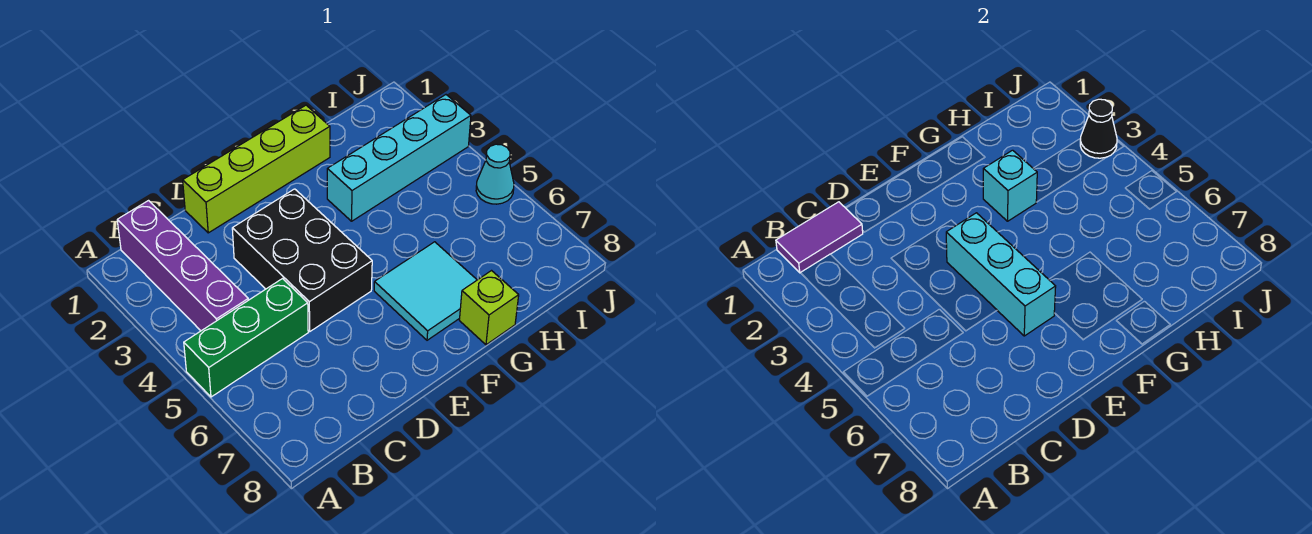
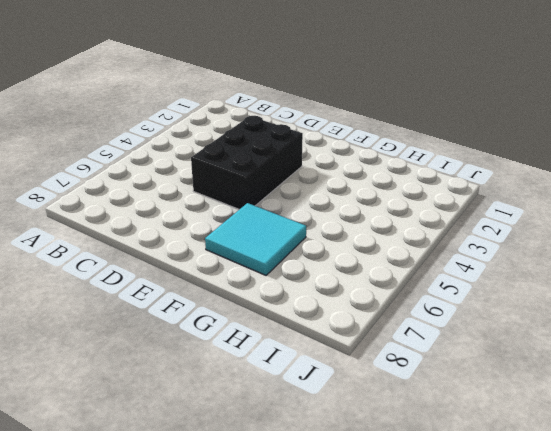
none -> green 1x3 brick [184,279,308,397]
none -> purple 1x4 brick [117,201,248,331]
none -> lime 1x4 brick [183,105,330,233]

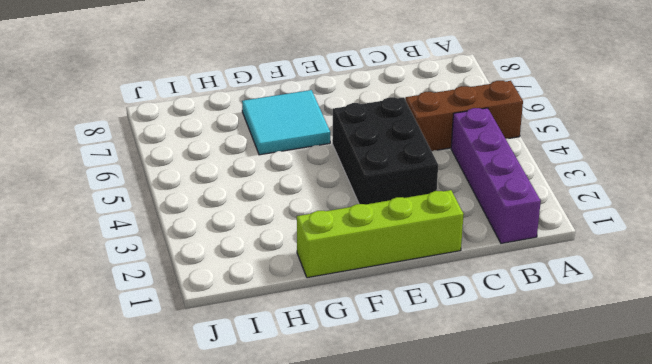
brown 1x3 brick [406,81,523,151] -> green 1x3 brick [184,279,308,397]
none -> cyan 1x4 brick [327,95,471,221]
none -> lime 1x1 brick [459,271,519,345]
none -> cyan 1x1 cone [476,144,514,204]

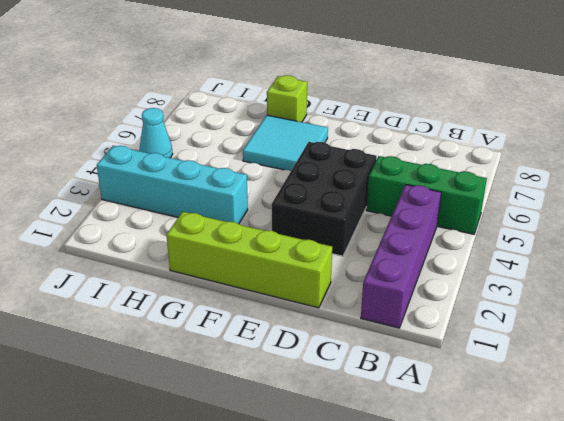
none -> purple 1x2 tile [776,202,863,273]
none -> cyan 1x3 brick [946,213,1056,336]
none -> cyan 1x1 brick [983,150,1037,221]

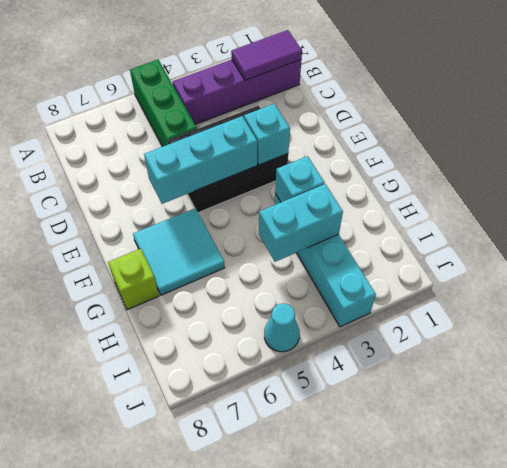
purple 1x2 tile [231,30,302,80] -> purple 1x2 tile turned to [776,202,863,273]
cyan 1x1 brick [244,104,290,165] -> none
cyan 1x2 brick [259,184,343,262] -> none
none -> lime 1x4 brick [183,105,330,233]
none -> black 1x1 cone [1080,99,1117,158]

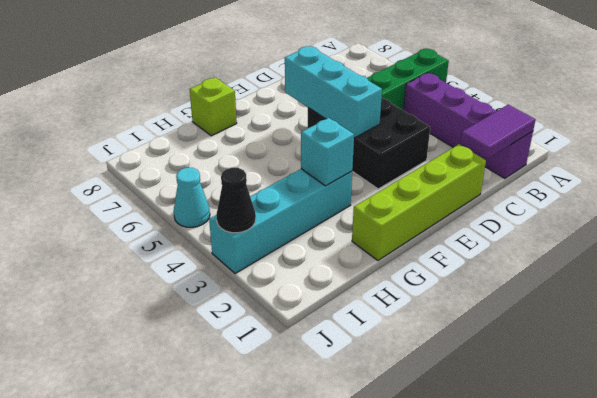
none -> cyan 2x2 tile [374,242,477,340]

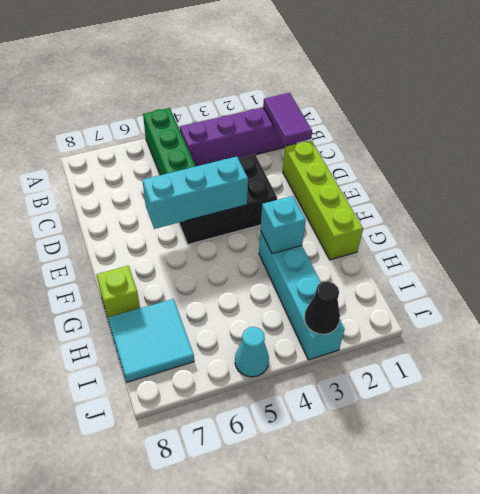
cyan 2x2 tile [108,299,194,382] -> cyan 2x2 tile moved to [374,242,477,340]

